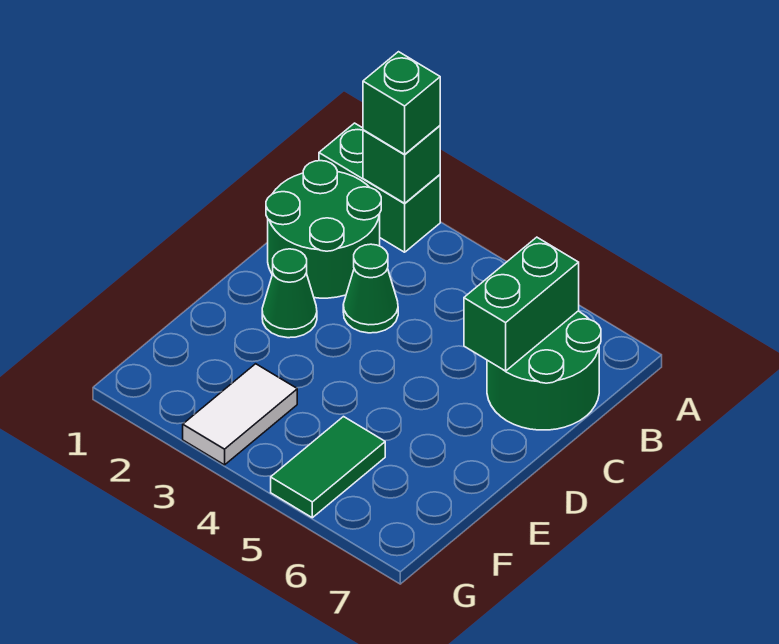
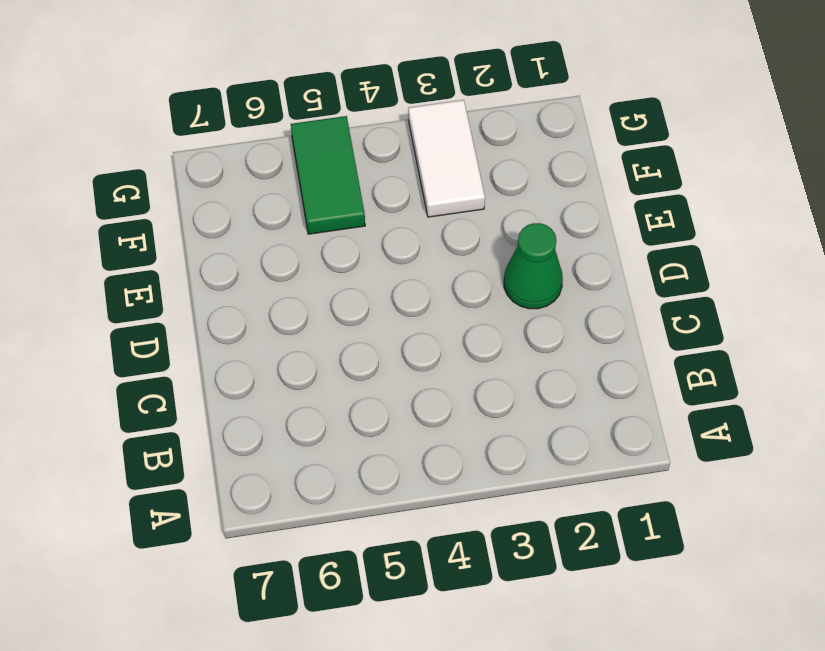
none -> green 1x2 brick [319,123,440,252]
none -> green 2x2 round brick [266,161,381,298]

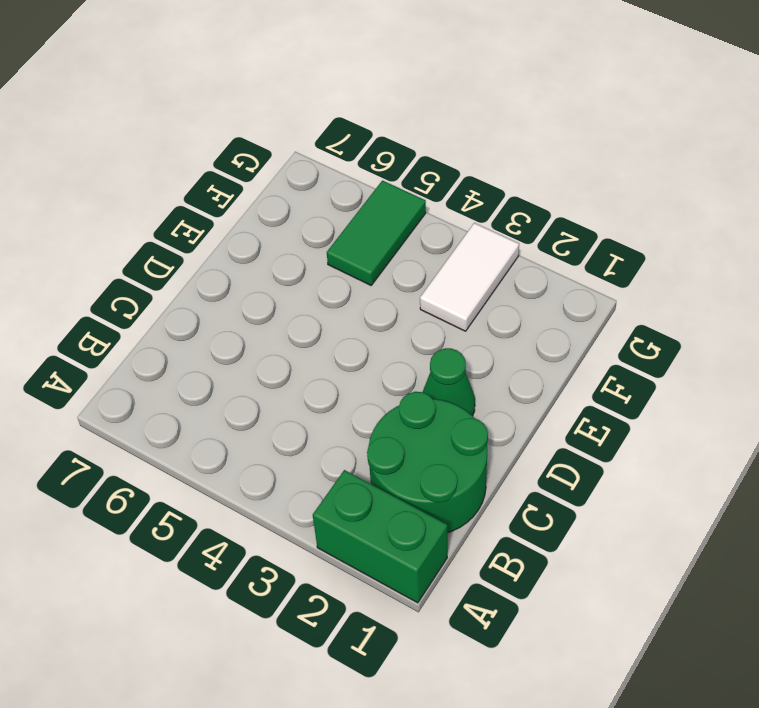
none -> green 2x2 round brick [487,311,601,430]
none -> green 1x1 cone [343,244,398,333]

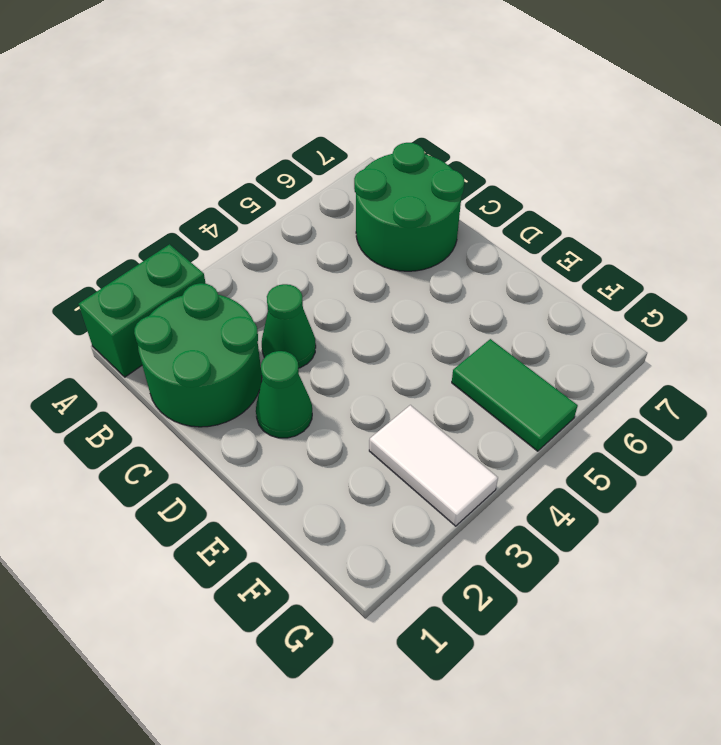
none -> green 1x1 brick [363,126,440,203]
none -> green 1x2 brick [464,237,579,371]

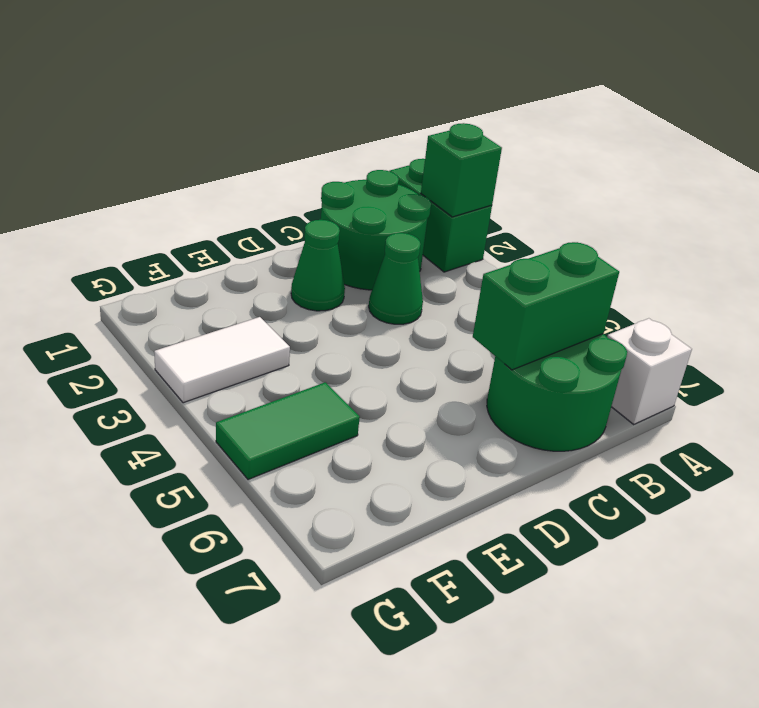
white 1x1 brick [607,318,692,424] -> none
none -> green 1x1 brick [363,52,440,155]

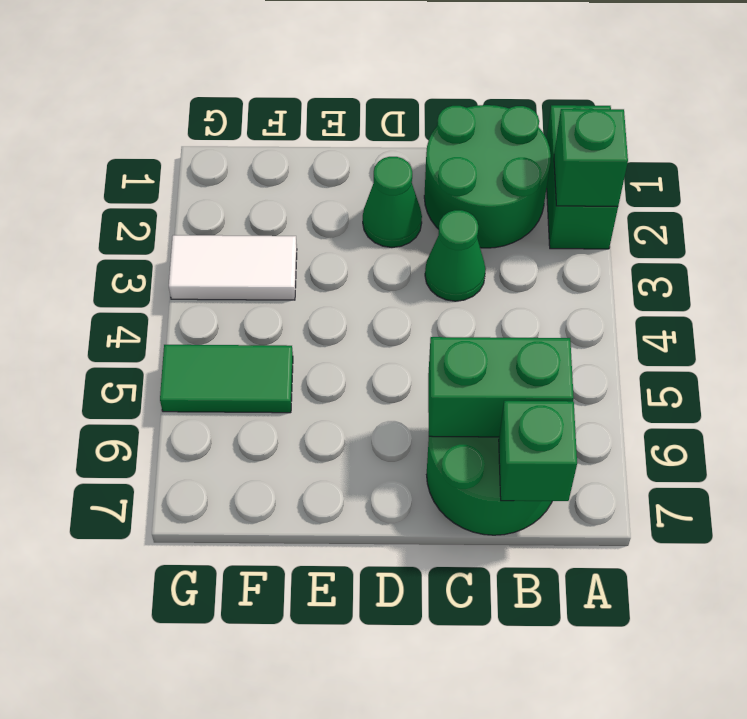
green 1x1 brick [499,401,577,501] -> green 1x1 brick moved to [363,52,440,155]

